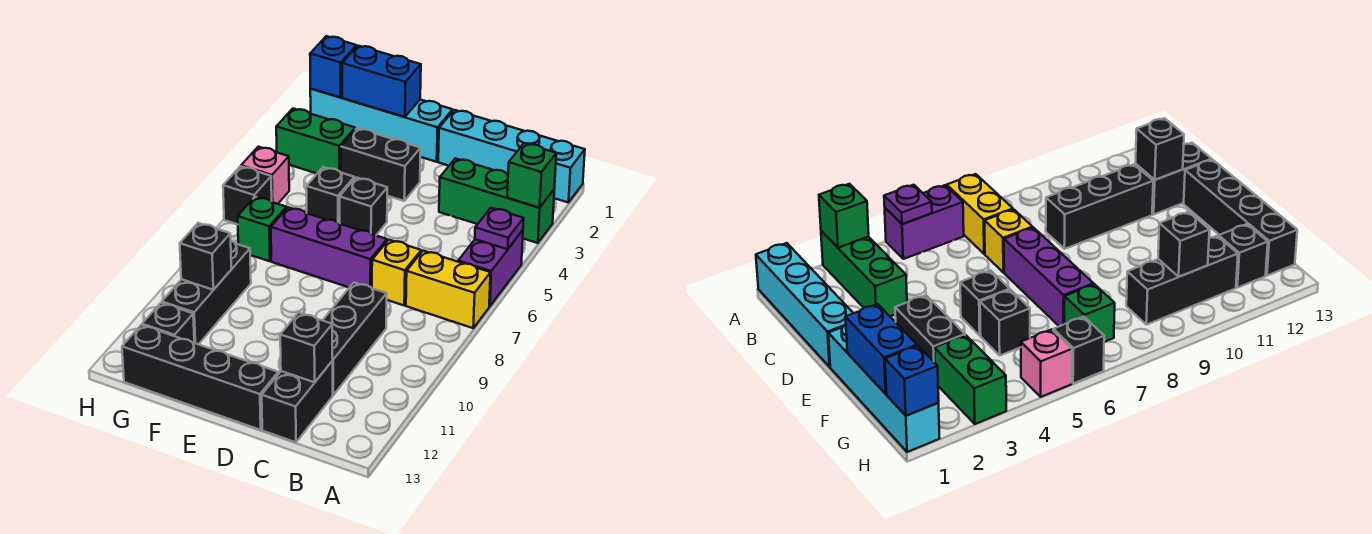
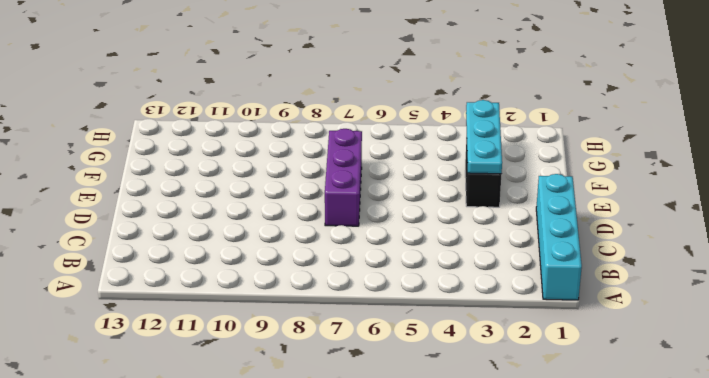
cyan 1x3 plate [466,100,502,174] -> none
none -> green 1x3 brick [439,158,554,243]
none -> purple 1x2 brick [458,230,523,306]
none -> yellow 1x2 brick [406,251,490,328]

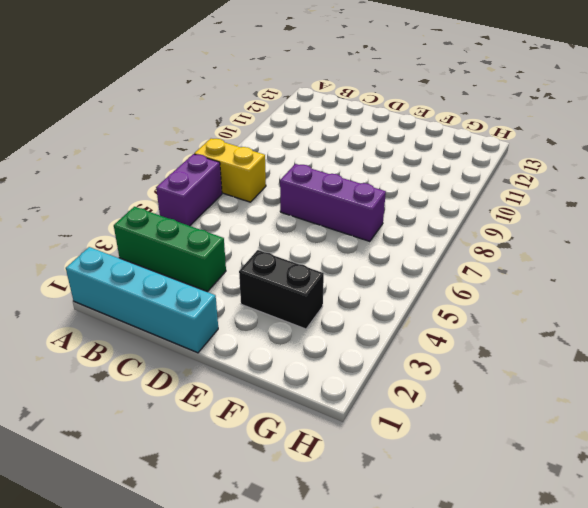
none -> yellow 1x1 brick [372,240,421,305]
none -> black 1x3 brick [323,283,387,395]
none -> black 1x2 brick [262,361,333,442]

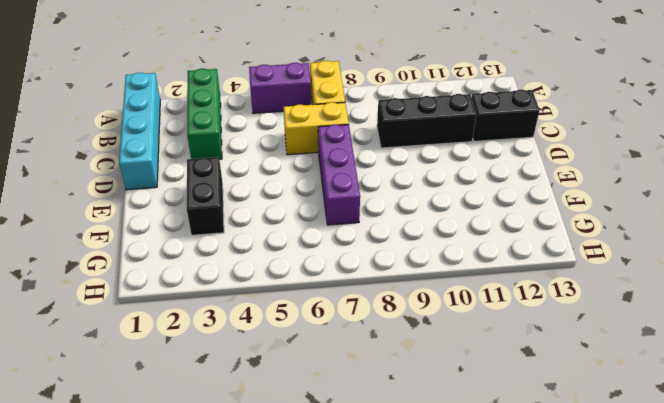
yellow 1x2 brick [284,102,349,155] -> yellow 1x1 brick [372,240,421,305]
none -> black 1x4 brick [122,325,278,430]
none -> cyan 1x4 brick [310,89,453,162]
none -> black 1x1 brick [340,178,387,235]

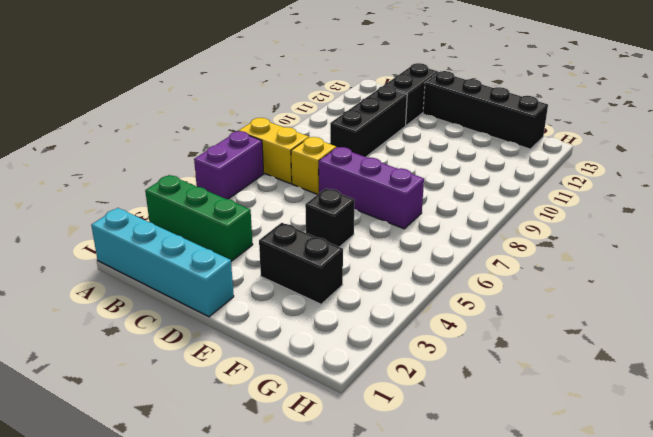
none -> cyan 1x4 brick [310,89,453,162]
none -> black 1x1 brick [306,167,354,224]
none -> green 1x2 brick [276,109,355,173]

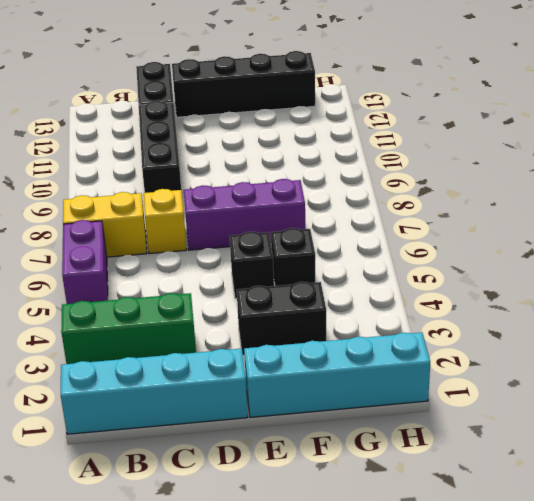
none -> green 1x2 brick [276,109,355,173]
none -> green 1x1 brick [238,197,286,261]
none -> black 1x3 brick [162,241,251,344]

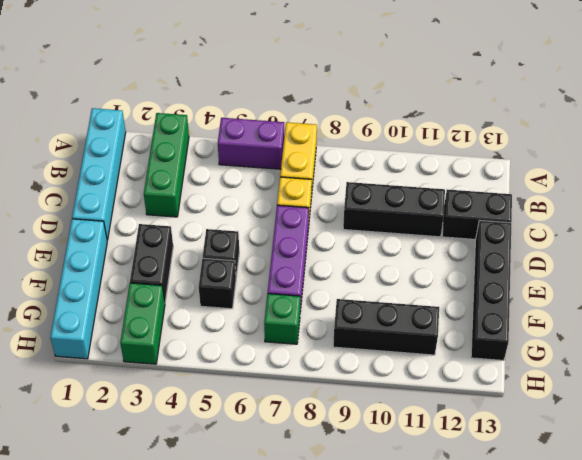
none -> black 1x1 brick [142,303,194,343]
none -> pink 1x1 brick [241,147,289,204]
none -> black 1x1 brick [223,166,272,224]

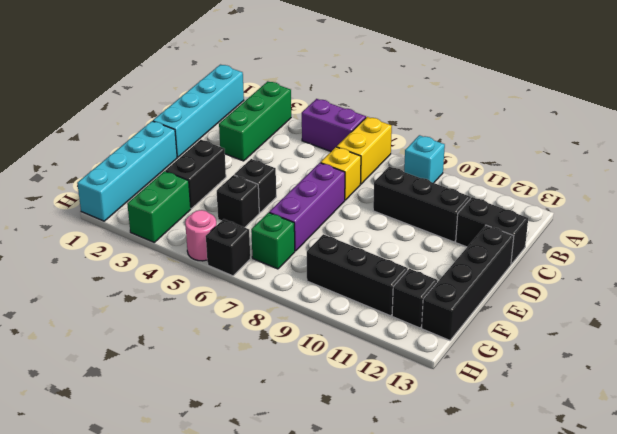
cyan 1x1 brick [404,135,445,183] -> none
pink 1x1 round brick [185,210,217,261] -> pink 1x1 brick [241,147,289,204]
none -> green 1x1 brick [507,143,556,208]
none -> purple 1x1 plate [475,208,524,249]
none -> black 1x1 brick [280,313,333,382]

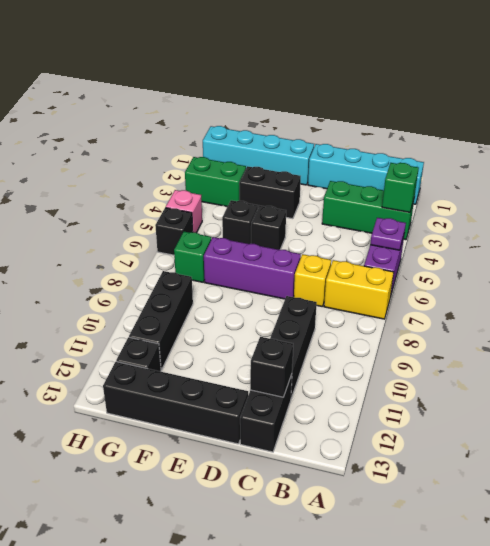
none -> blue 1x2 brick [342,46,421,117]
none -> black 1x1 brick [180,223,231,290]
none -> blue 1x1 brick [310,36,356,97]

